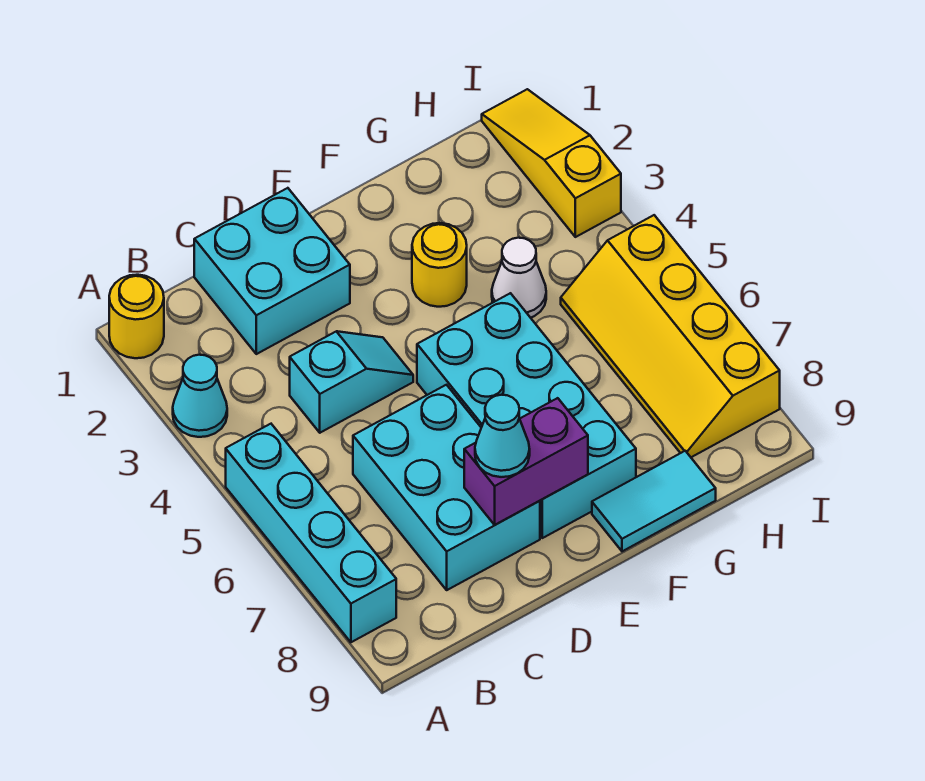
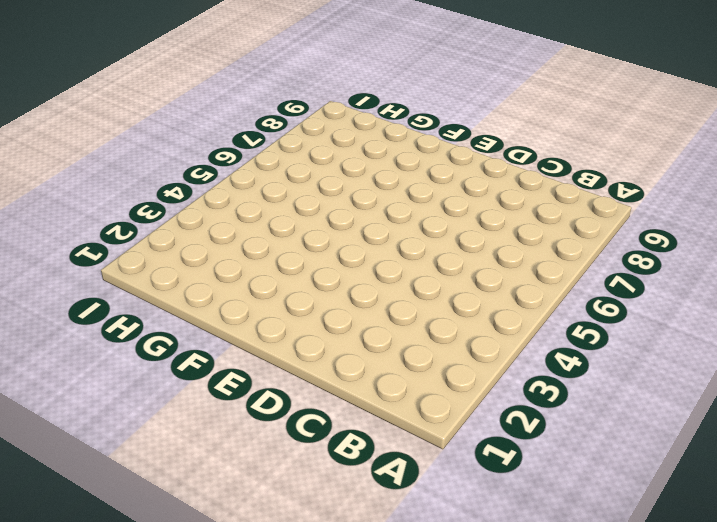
none -> yellow 1x1 round brick [109,275,164,358]
none -> cyan 1x1 cone [173,355,227,437]
none -> cyan 1x4 brick [226,424,396,642]

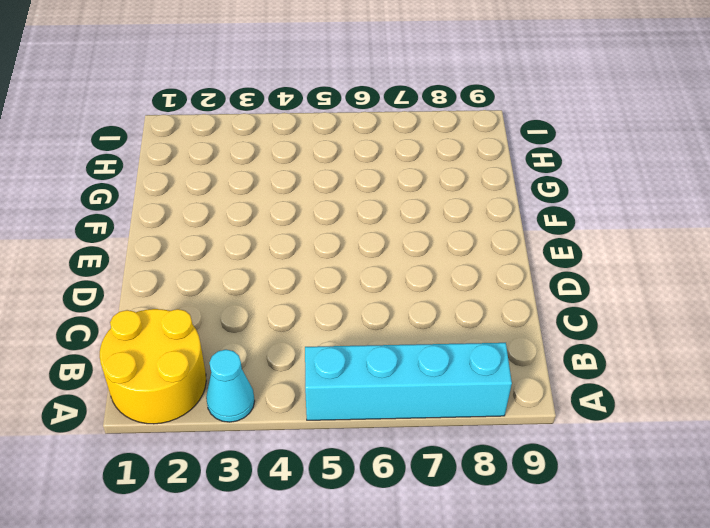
yellow 2x2 round brick [100,309,206,424] -> yellow 1x1 round brick [109,275,164,358]
none -> cyan 2x2 brick [194,188,350,354]
none -> cyan 1x2 slope [290,331,413,433]
none -> cyan 2x3 brick [353,385,540,590]

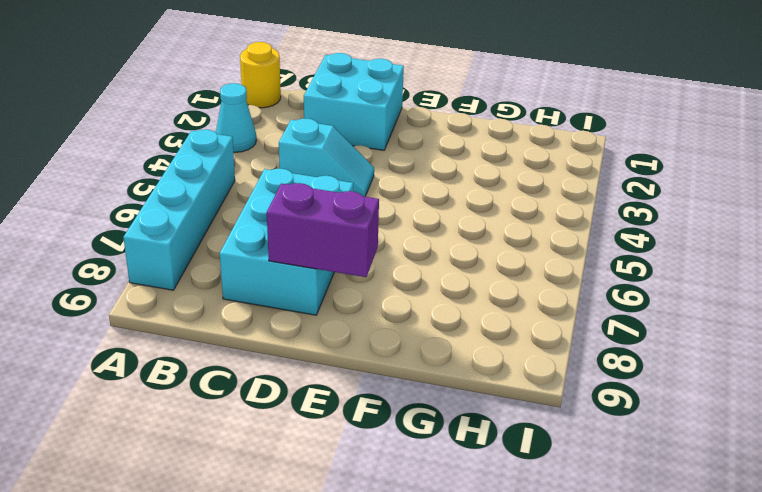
none -> cyan 2x4 brick [417,293,636,538]
none -> yellow 1x1 round brick [412,223,467,307]
none -> cyan 1x2 tile [592,451,716,551]

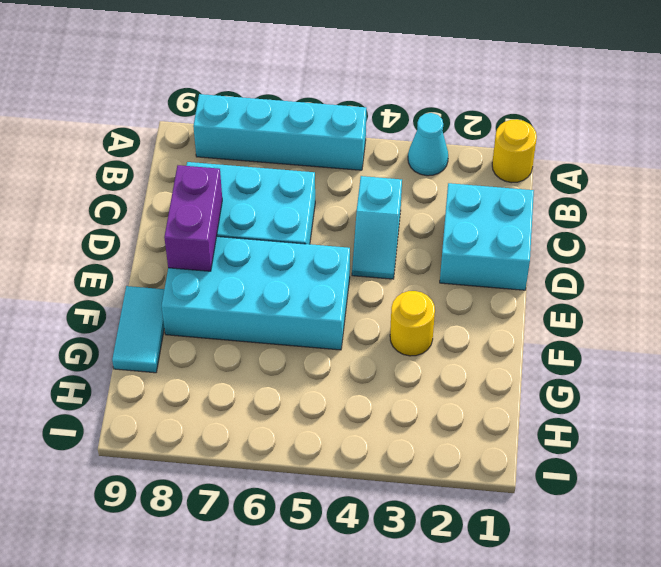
none -> white 1x1 cone [492,238,546,318]
none -> yellow 2x4 slope [561,215,780,457]
none -> yellow 1x3 slope [482,89,621,237]

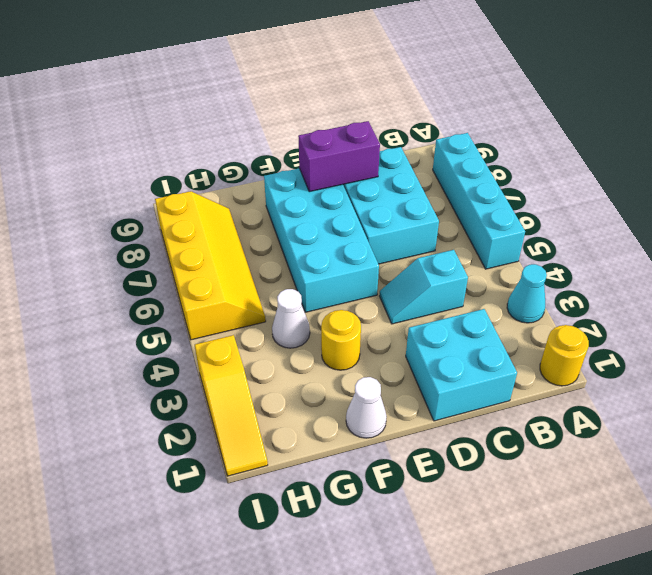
white 1x1 cone [346,377,387,438] -> none
none -> cyan 1x2 tile [592,451,716,551]
none -> cyan 1x1 cone [475,395,530,477]

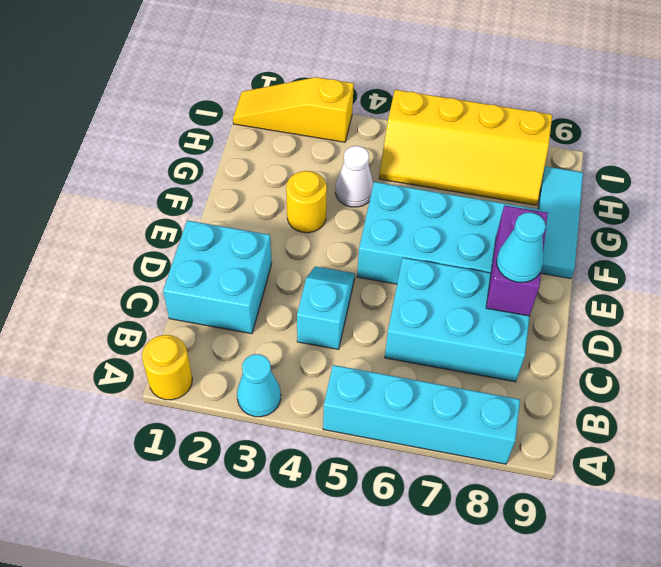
cyan 1x3 tile [538,166,583,279] -> cyan 1x2 tile [592,451,716,551]

